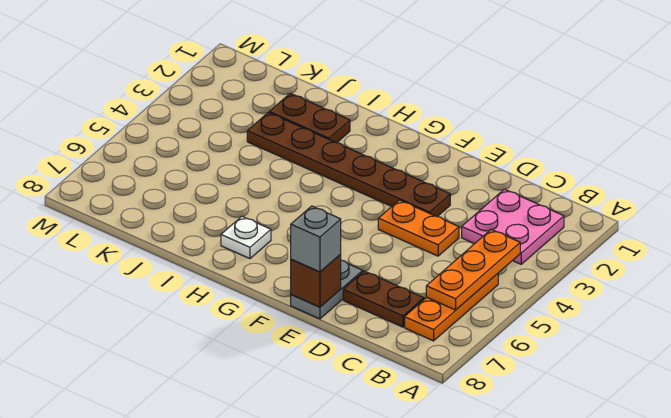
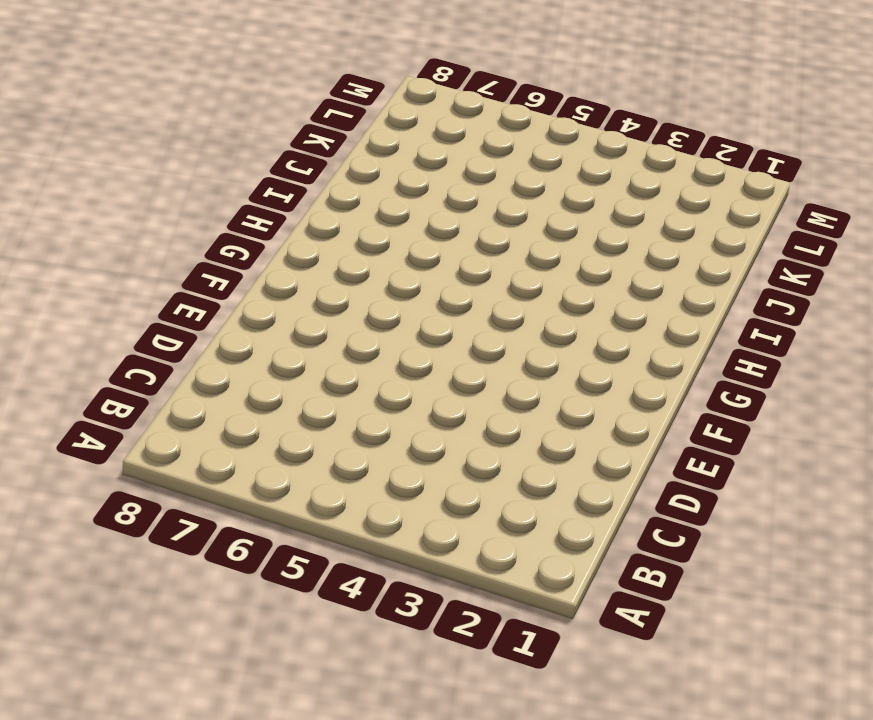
none -> pink 2x2 plate [462,189,564,264]
none -> orange 1x3 plate [405,274,498,341]

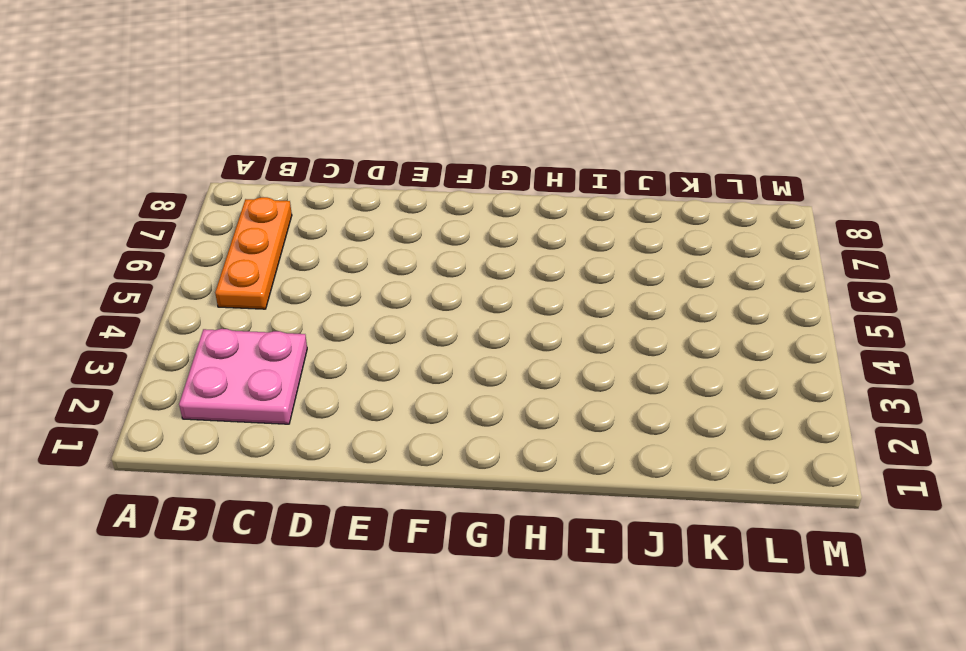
none -> brown 1x2 plate [343,271,424,327]
none -> orange 1x2 plate [378,200,459,256]

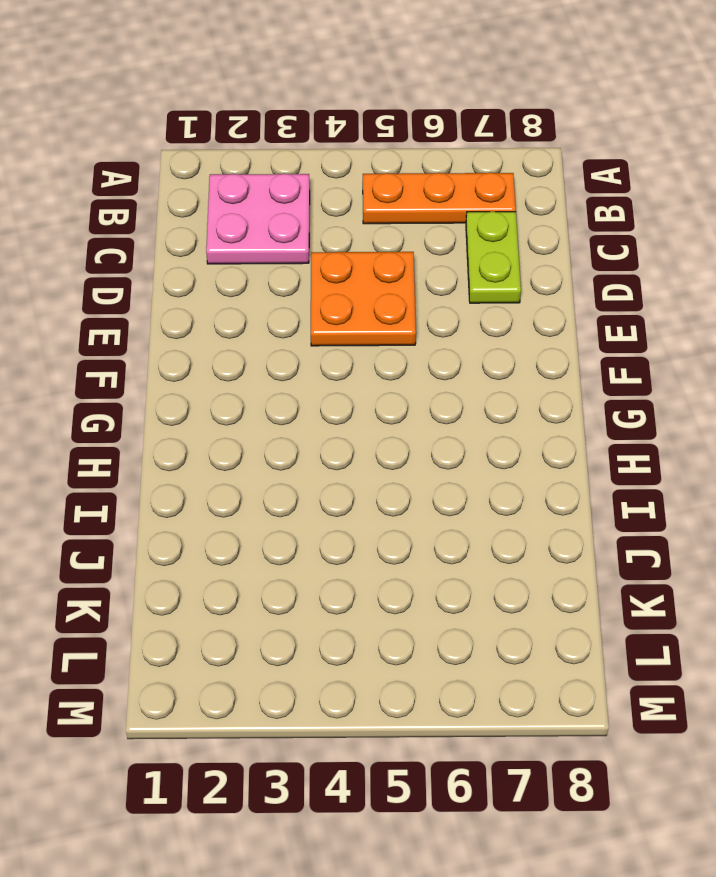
lime 1x2 plate [466,211,521,303] -> brown 1x2 plate [343,271,424,327]
orange 2x2 plate [311,252,416,346] -> orange 1x2 plate [378,200,459,256]
none -> brown 1x6 plate [247,113,450,217]
none -> grey 1x2 plate [291,260,363,319]

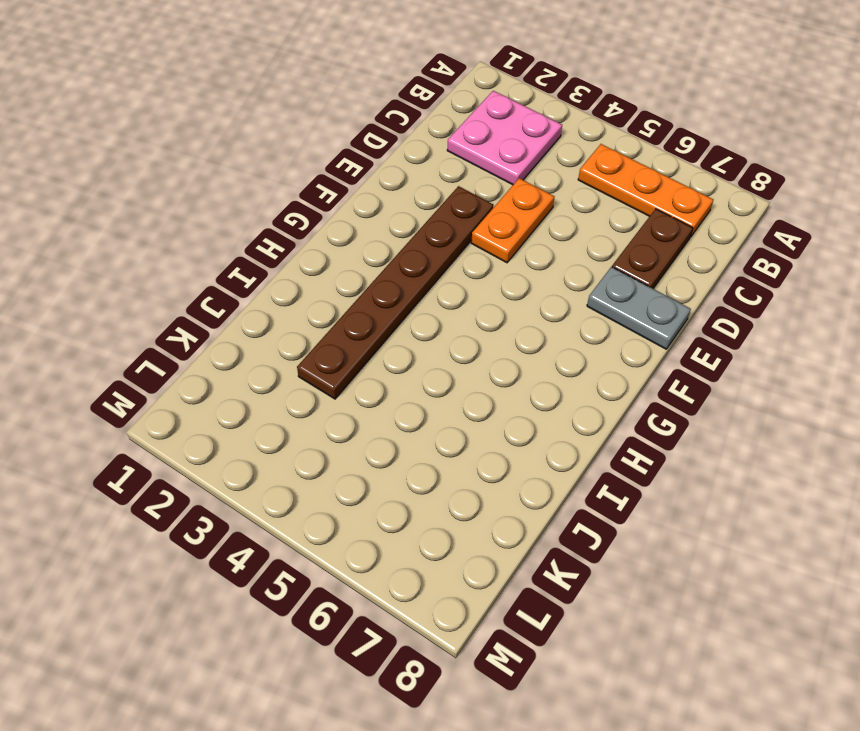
none -> white 1x1 plate [221,217,271,259]
none -> brown 1x2 plate [269,93,350,143]

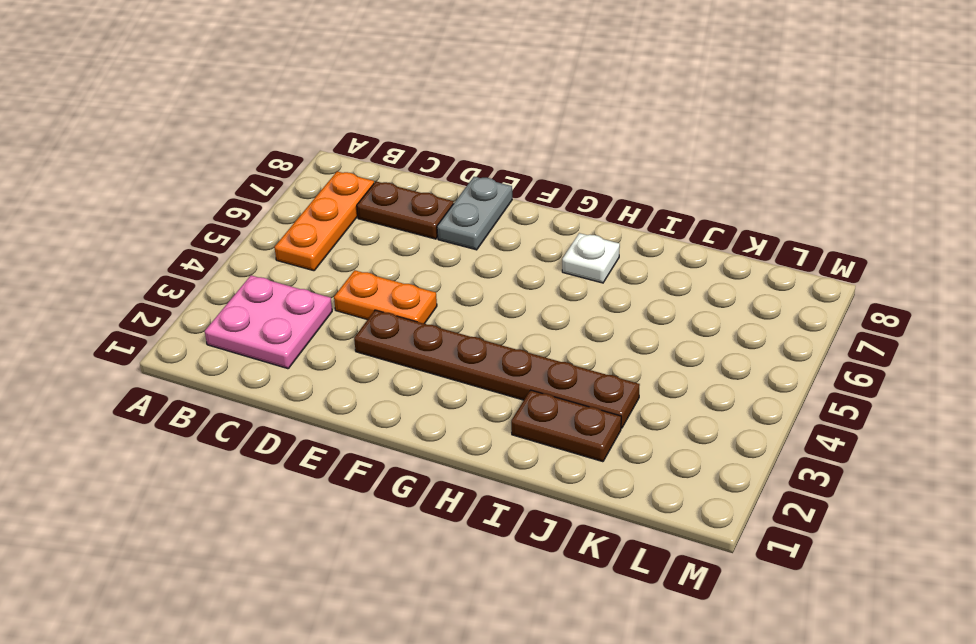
none -> orange 1x3 plate [426,229,520,310]
none -> brown 1x1 brick [291,254,341,307]

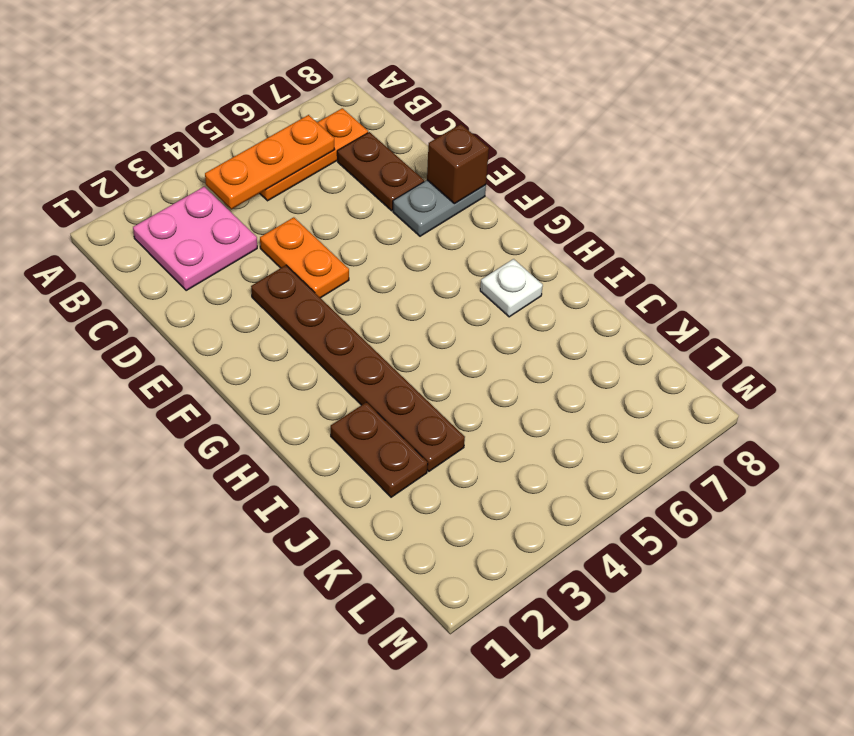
none -> grey 1x1 brick [291,206,341,272]

